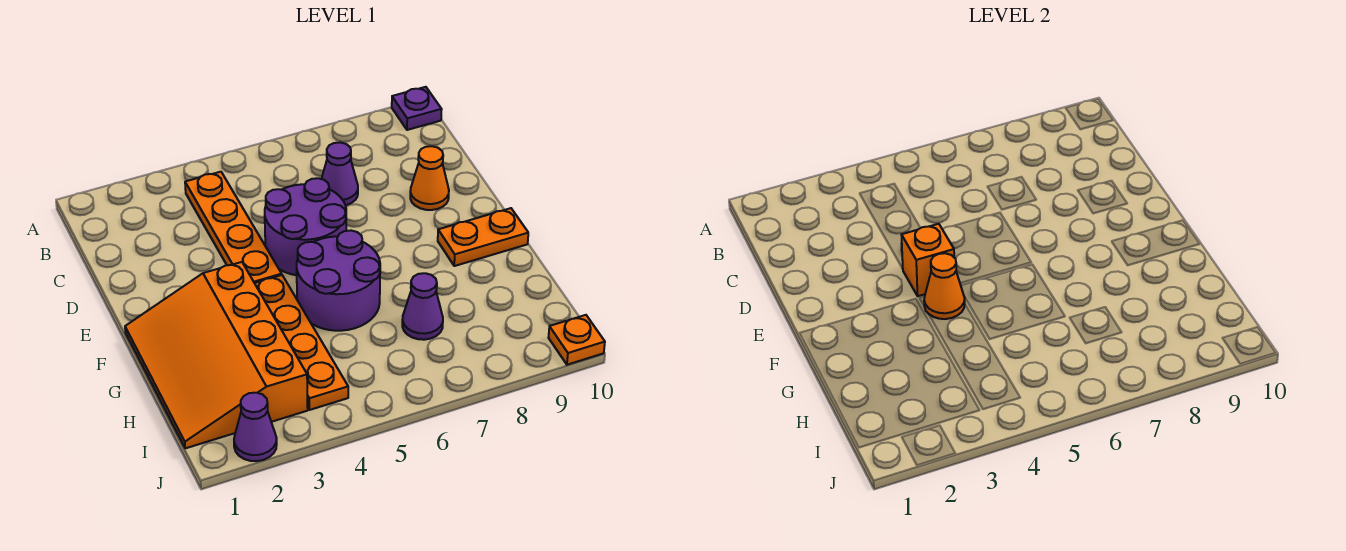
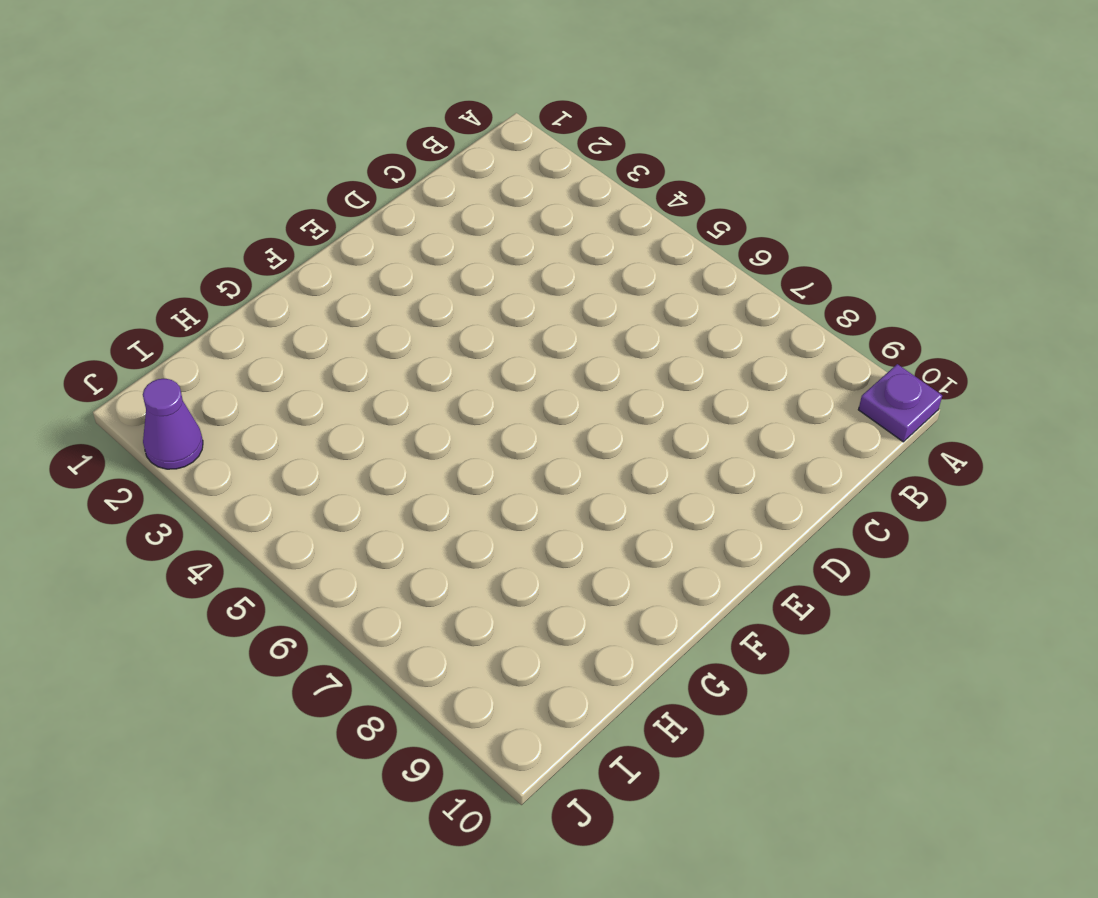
none -> orange 1x4 plate [185,172,282,283]
none -> purple 1x1 cone [322,142,358,205]
none -> purple 2x2 round brick [265,178,346,275]

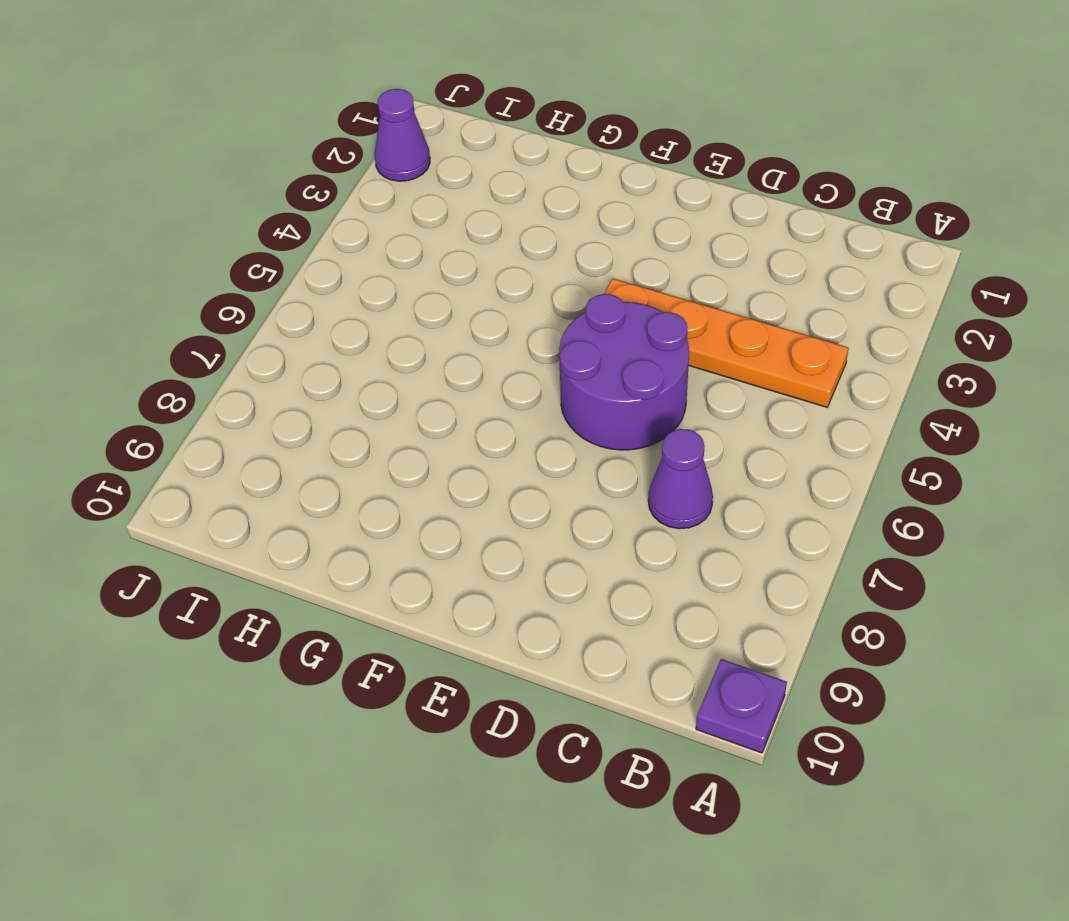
none -> orange 1x1 cone [410,146,449,210]
none -> orange 3x4 slope [125,262,308,448]
none -> orange 1x4 plate [255,275,348,410]

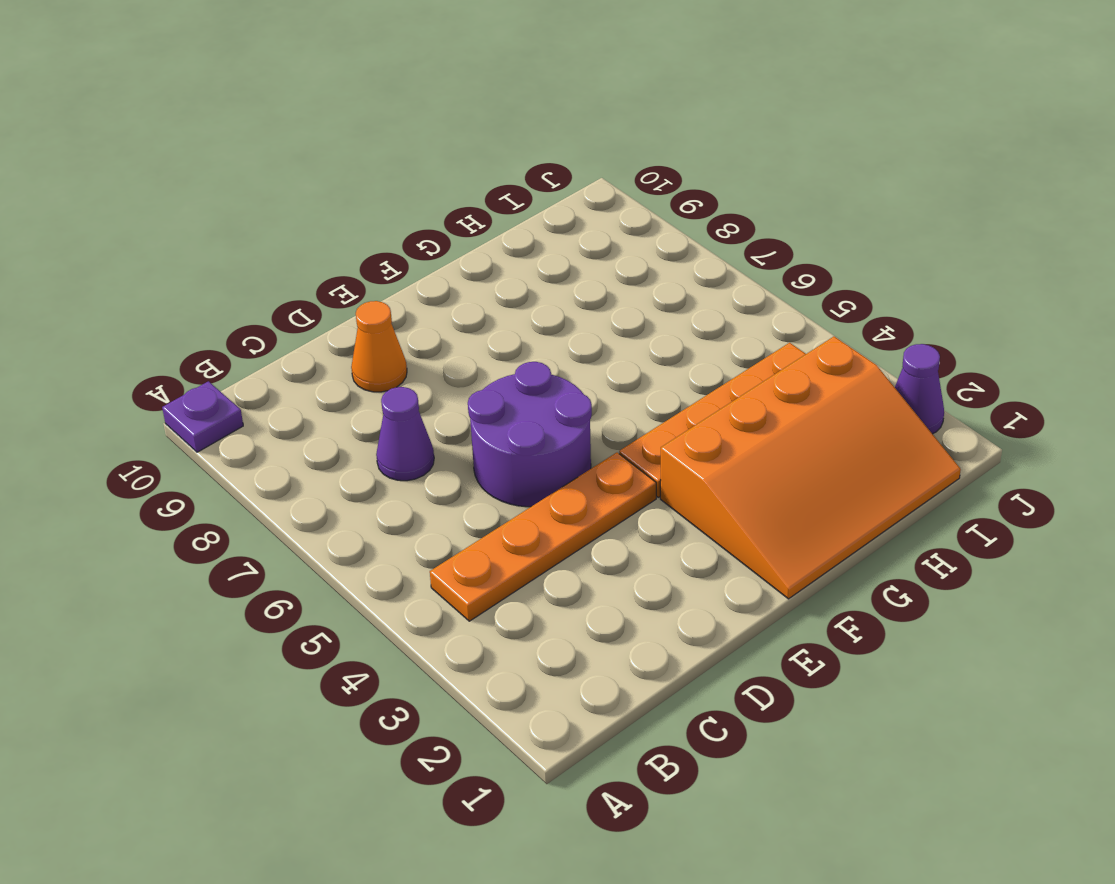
none -> purple 2x2 round brick [297,231,380,331]
none -> orange 1x2 plate [438,208,528,266]
none -> purple 1x1 cone [402,273,443,340]

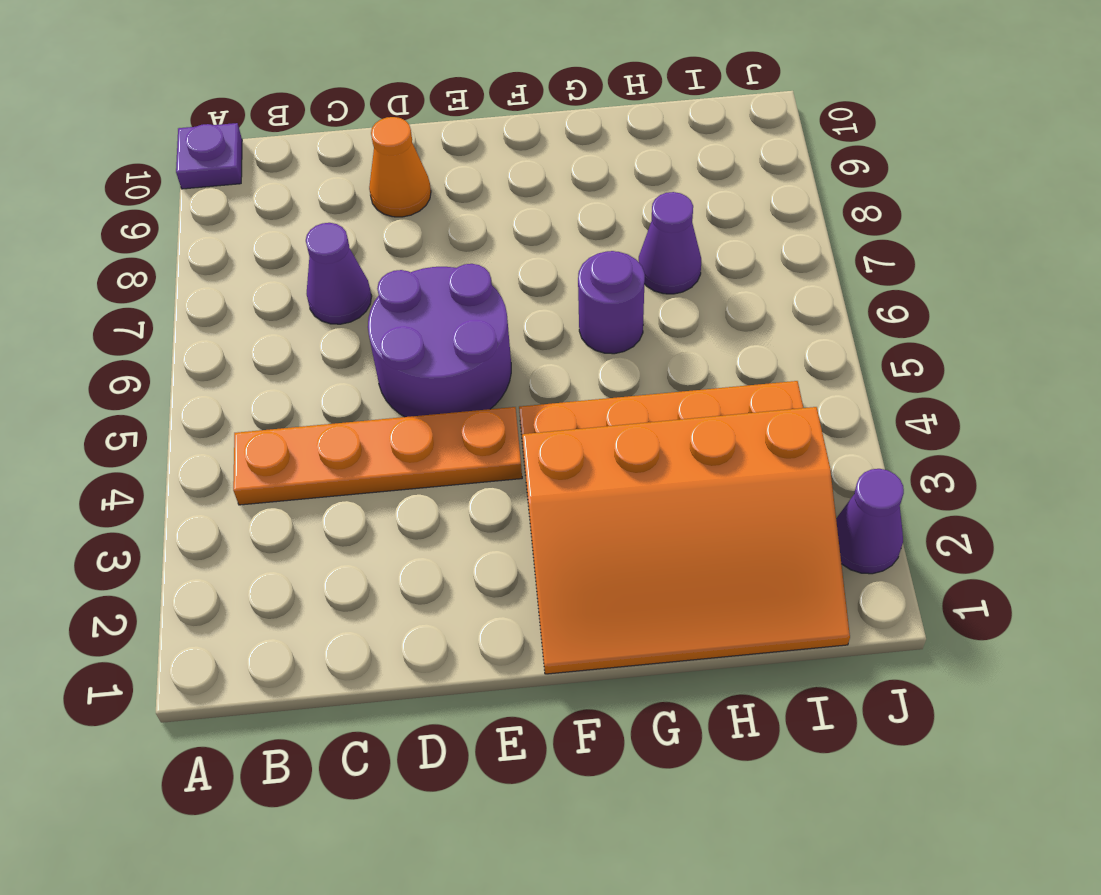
purple 1x1 round brick [578,251,645,354] -> purple 2x2 round brick [297,231,380,331]
none -> orange 1x2 plate [438,208,528,266]
none -> orange 1x1 plate [548,315,605,365]
none -> orange 1x1 brick [902,224,954,296]

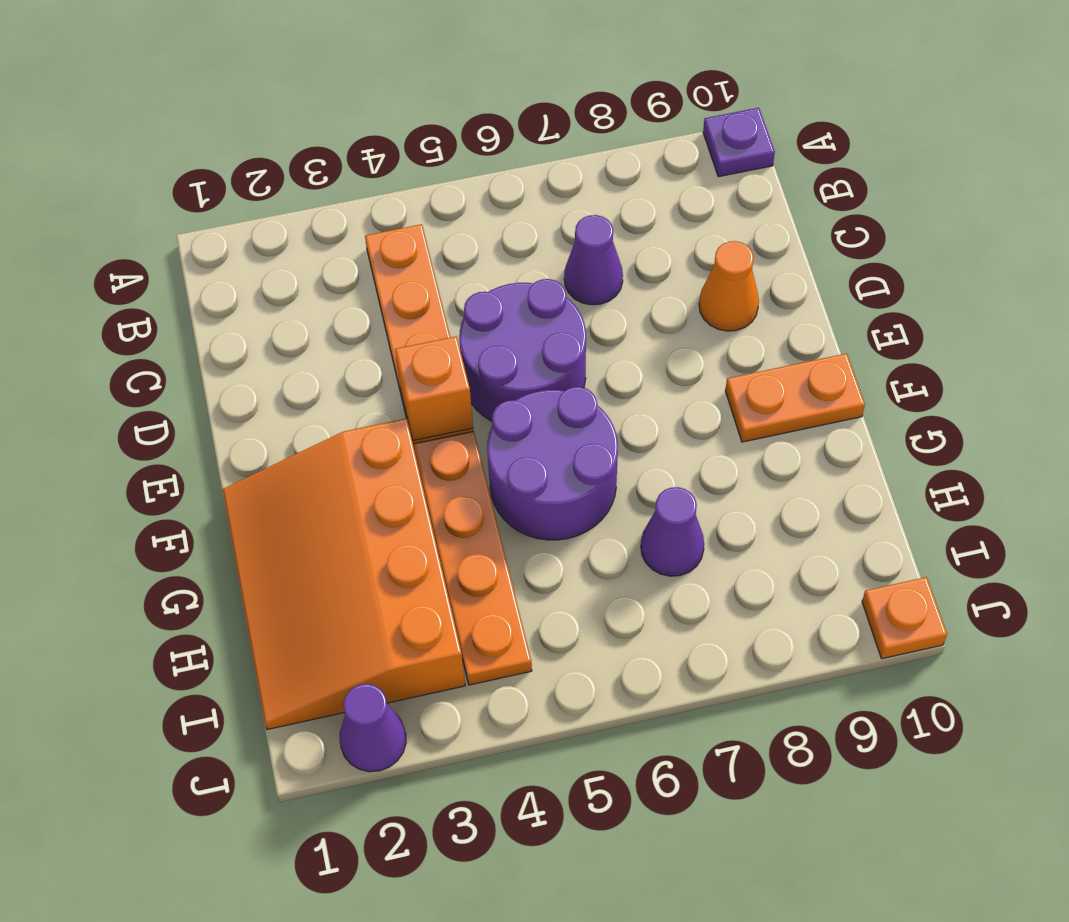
none -> orange 1x1 cone [924,253,965,319]

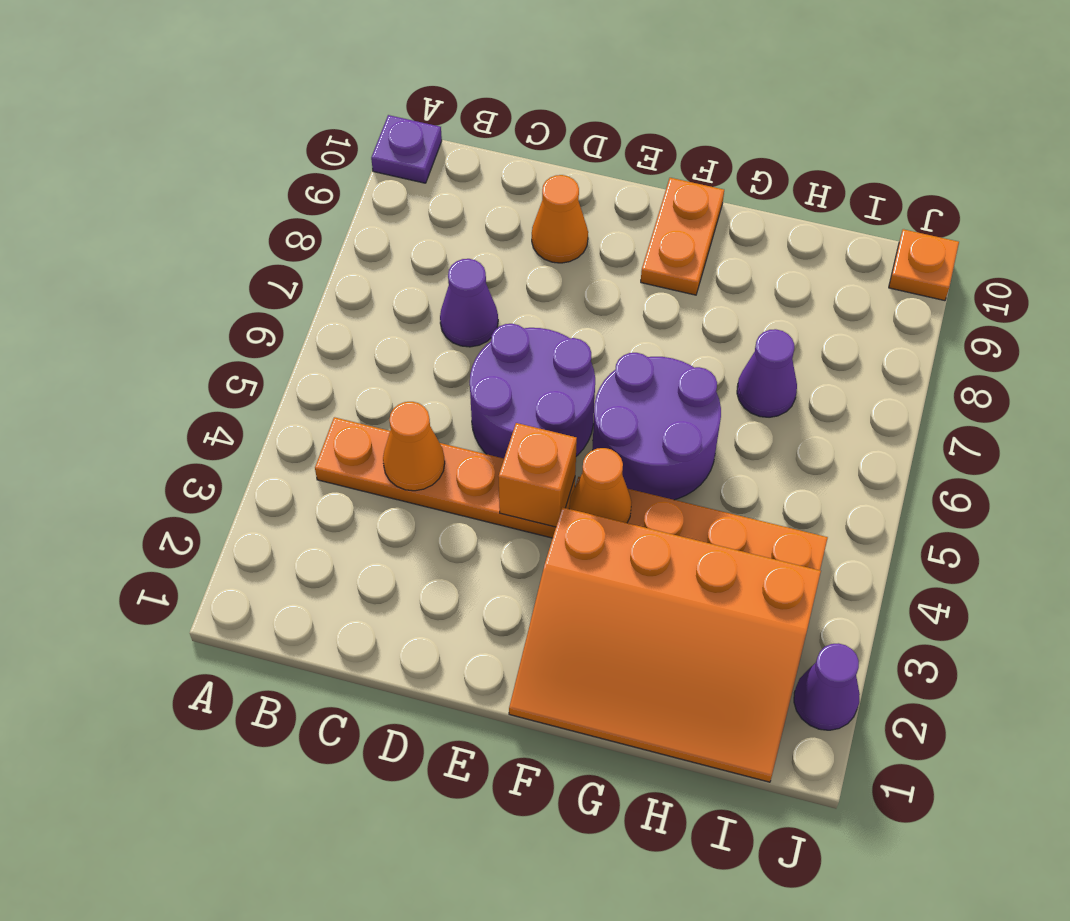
orange 1x1 cone [383,402,445,491] -> none

